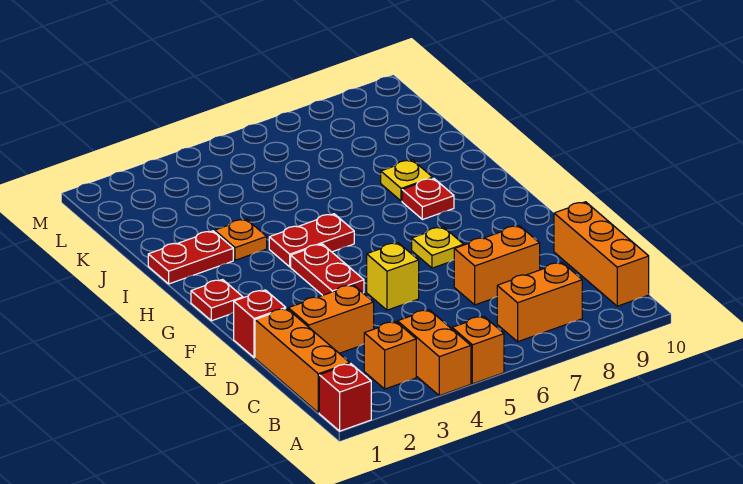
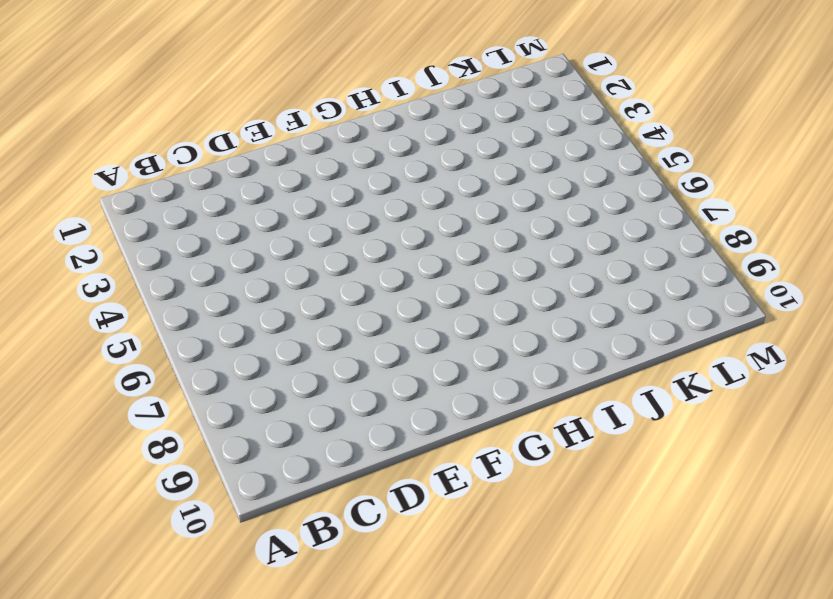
none -> red 1x1 brick [319,364,371,431]
none -> orange 1x2 brick [398,310,471,396]
none -> orange 1x1 brick [452,316,504,384]

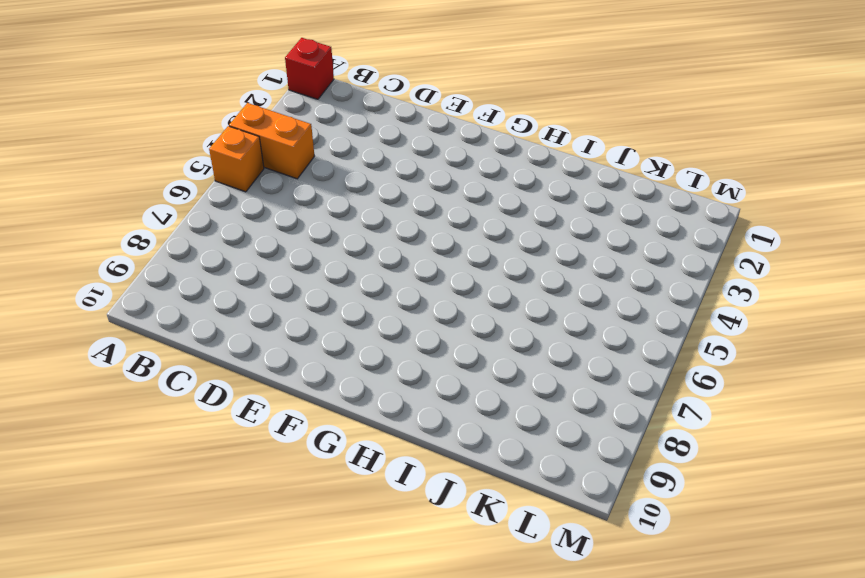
none -> orange 1x3 brick [255,308,350,413]
none -> orange 1x1 brick [364,322,416,389]
none -> orange 1x2 brick [497,262,582,342]

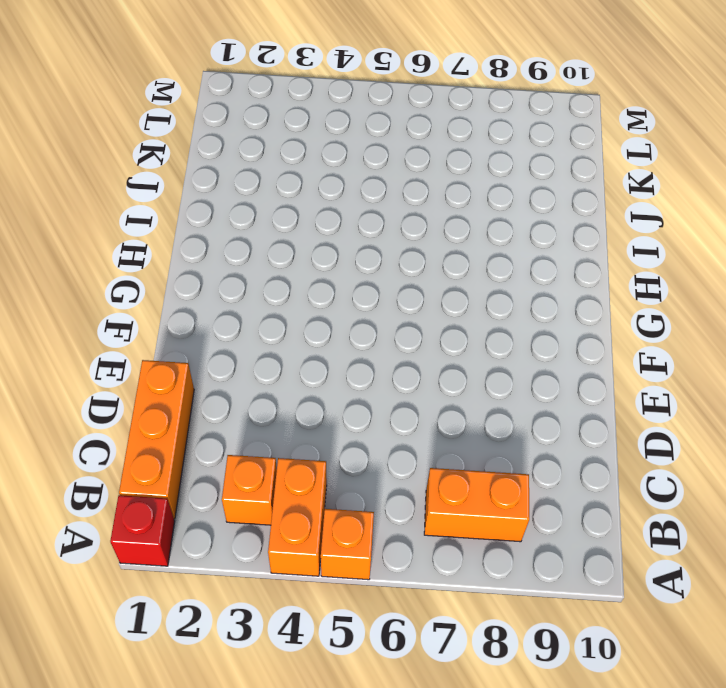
none -> orange 1x3 brick [554,202,649,306]
none -> orange 1x2 brick [288,285,374,353]
none -> orange 1x2 brick [454,226,540,305]

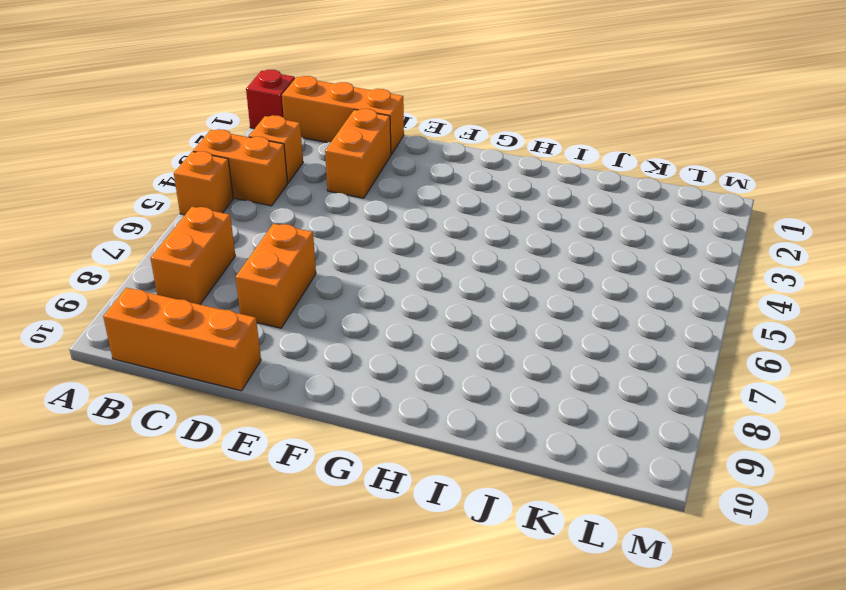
none -> red 1x1 brick [234,290,286,358]
none -> yellow 1x1 brick [367,243,419,310]
none -> red 1x2 plate [291,244,364,295]

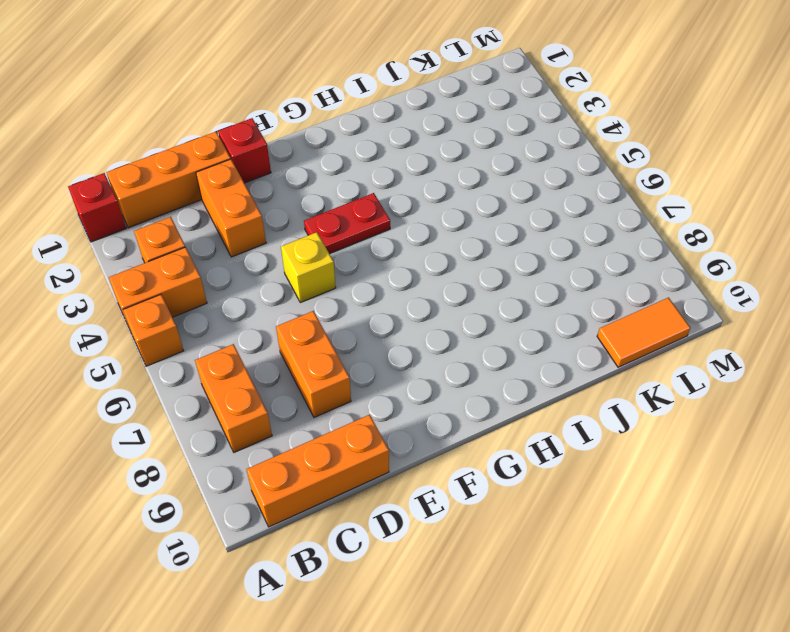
orange 1x2 tile [597,298,690,367] -> none
none -> yellow 1x1 plate [412,227,464,268]
none -> red 1x1 plate [191,280,243,321]
none -> red 1x2 plate [269,214,354,267]

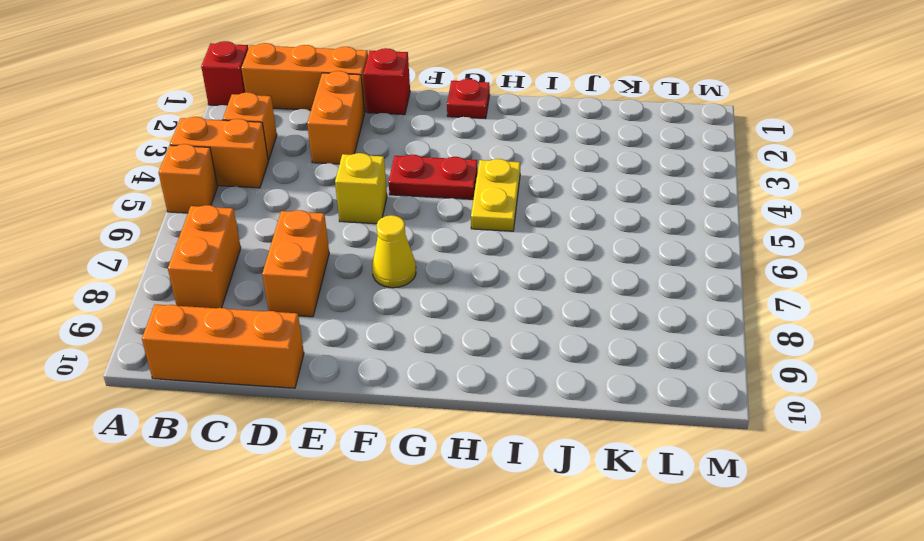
yellow 1x1 cone [372,215,416,288] -> yellow 1x1 plate [412,227,464,268]
yellow 1x2 plate [471,159,520,231] -> red 1x2 plate [269,214,354,267]
none -> red 1x1 plate [402,178,454,220]
none -> red 1x2 plate [148,231,233,284]
none -> orange 1x1 plate [215,219,267,260]

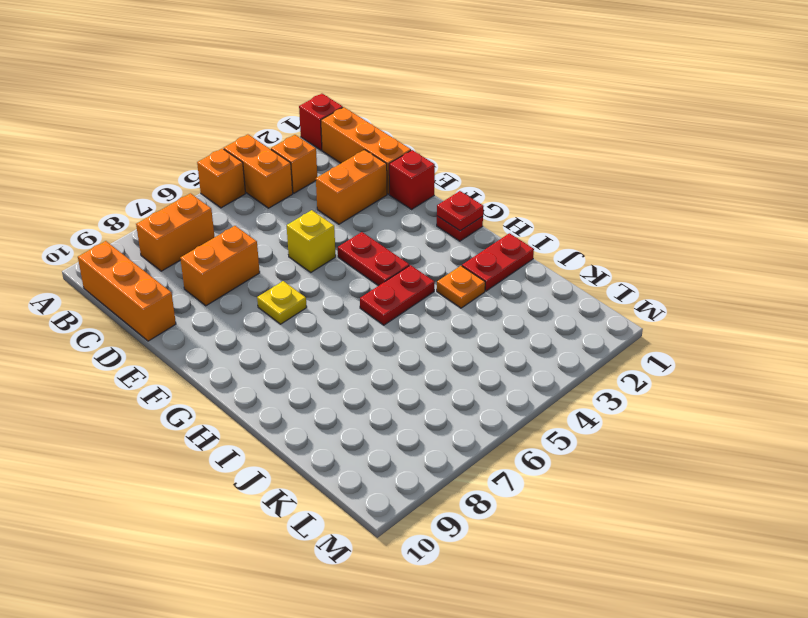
red 1x1 plate [437,191,484,231] -> red 1x1 plate moved to [402,178,454,220]
none -> yellow 1x1 plate [381,160,433,201]

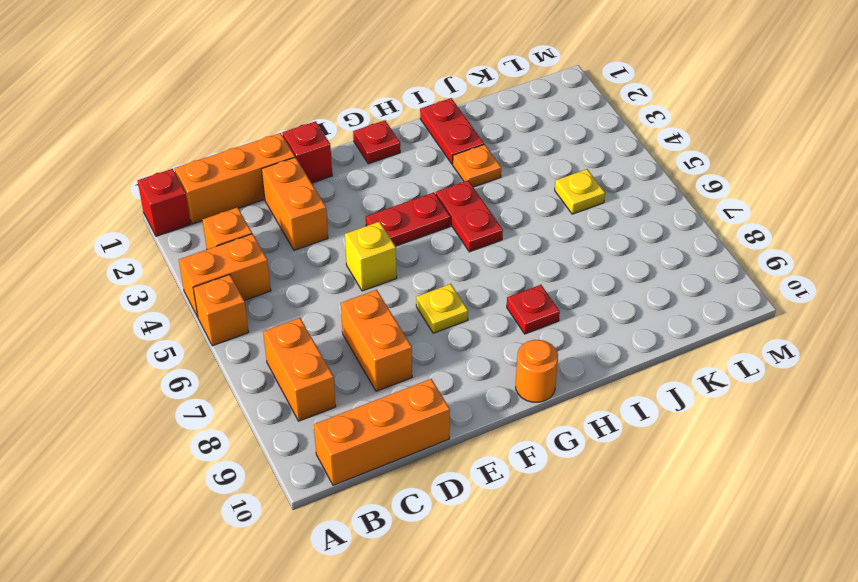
orange 1x1 round brick [516,340,558,402] -> none
yellow 1x1 plate [555,169,605,214] -> yellow 1x1 plate moved to [381,160,433,201]

